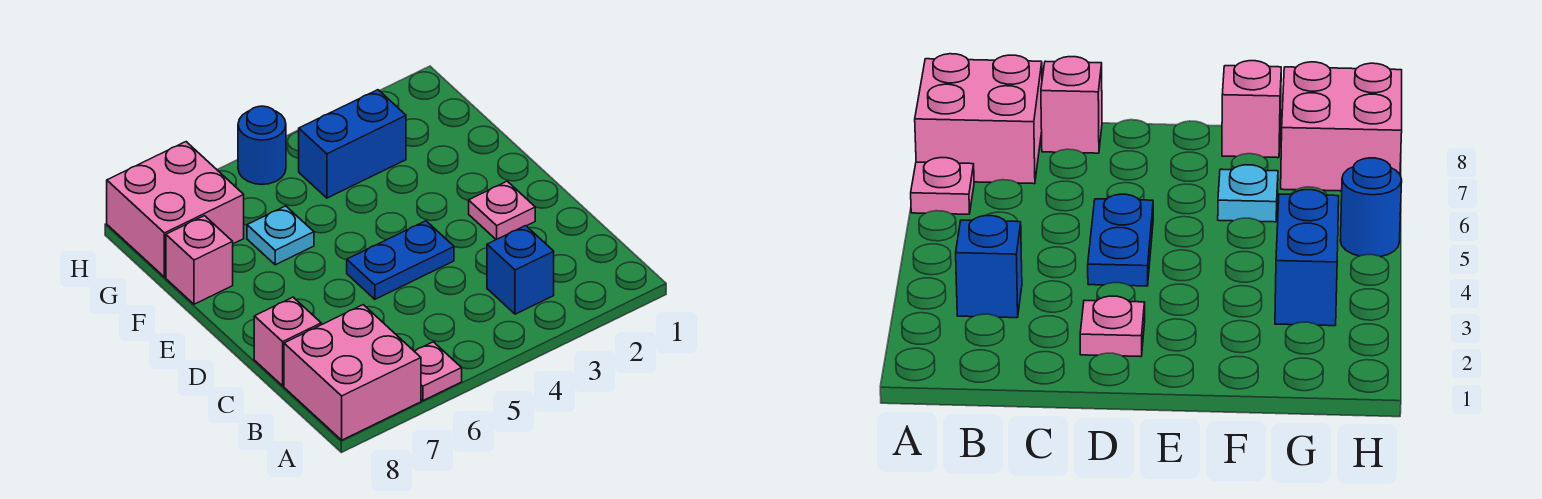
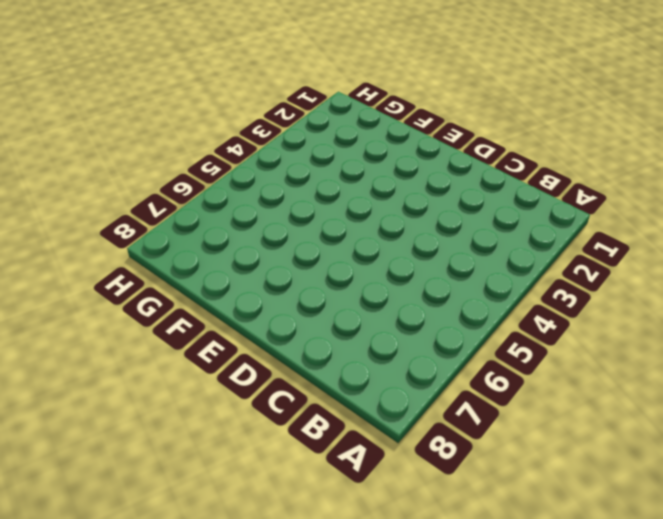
none -> pink 1x1 plate [414,342,462,401]
none -> pink 2x2 brick [284,305,421,440]

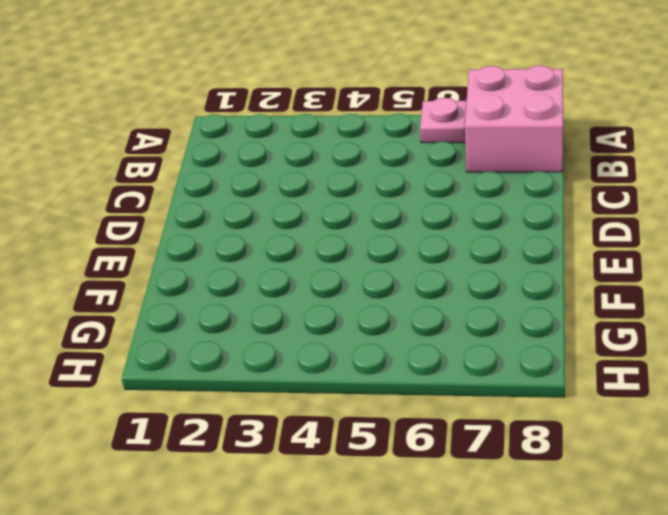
none -> blue 1x1 brick [487,226,554,314]
none -> pink 1x1 brick [254,297,321,386]

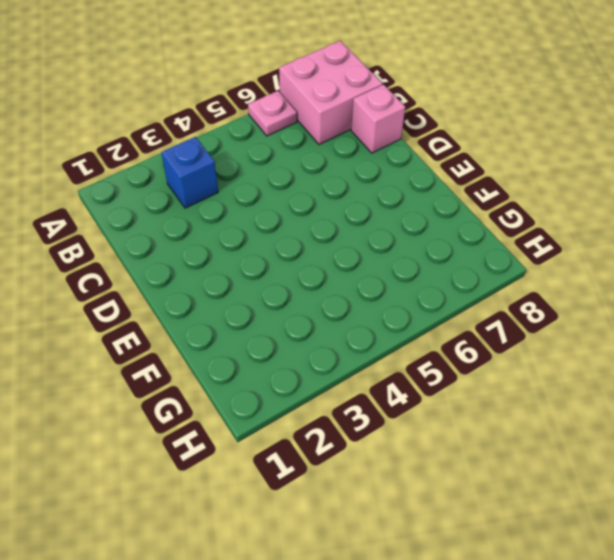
none -> pink 1x1 plate [469,181,535,240]
none -> blue 1x2 plate [347,221,454,299]

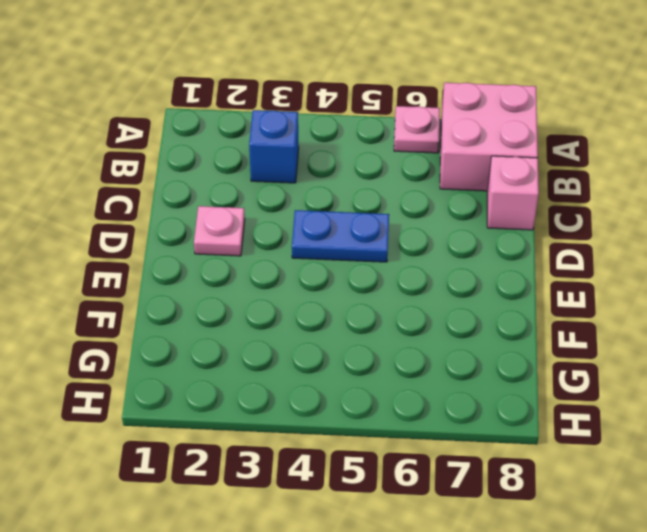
none -> cyan 1x1 plate [247,206,314,265]
none -> pink 1x1 brick [166,216,233,304]

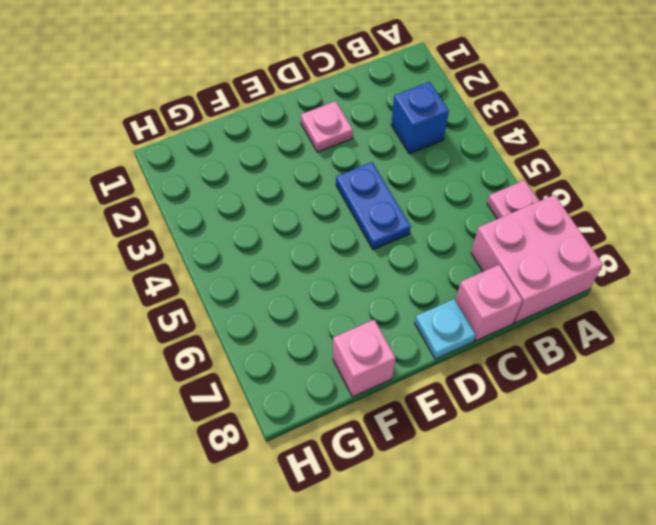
cyan 1x1 plate [415,299,476,359] -> cyan 1x1 plate moved to [247,206,314,265]
none -> blue 1x2 brick [299,90,406,198]
none -> pink 2x2 brick [107,142,244,277]

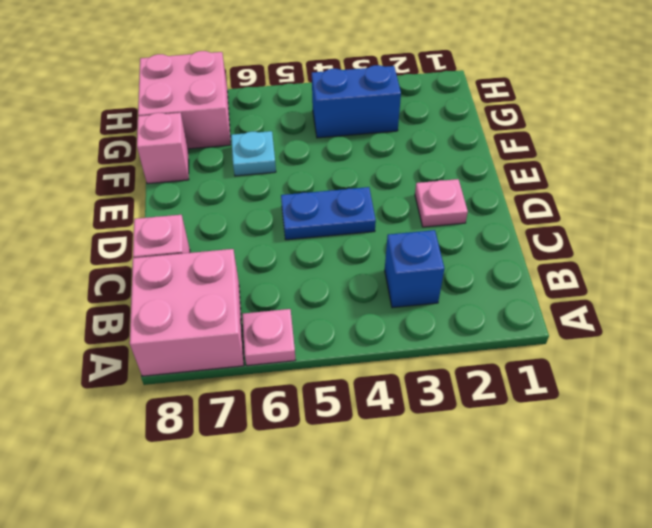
none -> blue 1x1 round brick [238,106,286,184]

